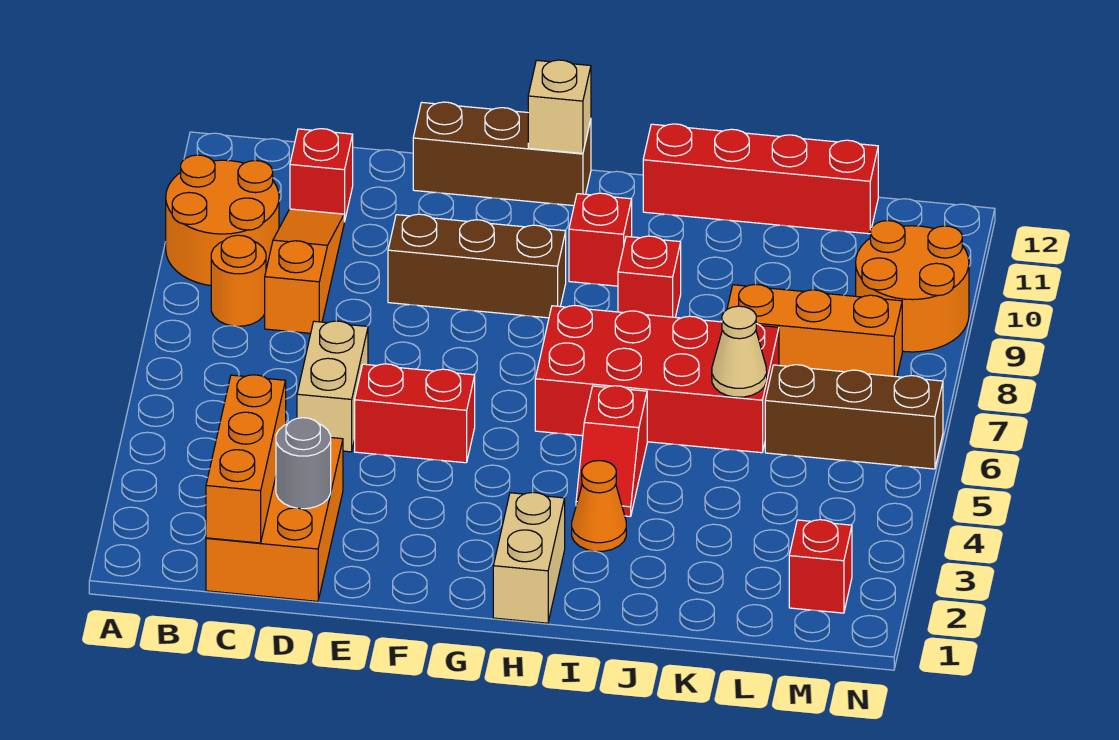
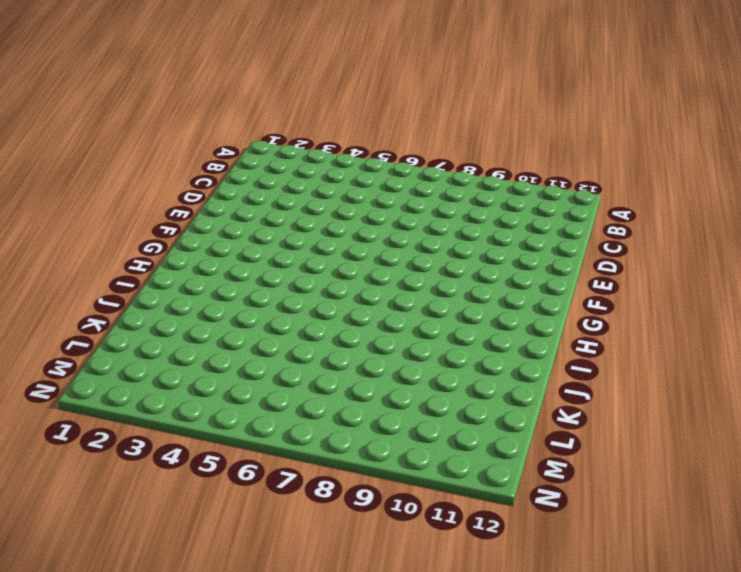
none -> orange 2x2 round brick [166,155,279,286]
none -> orange 1x1 round brick [211,235,266,326]
none -> orange 2x3 brick [206,438,343,601]

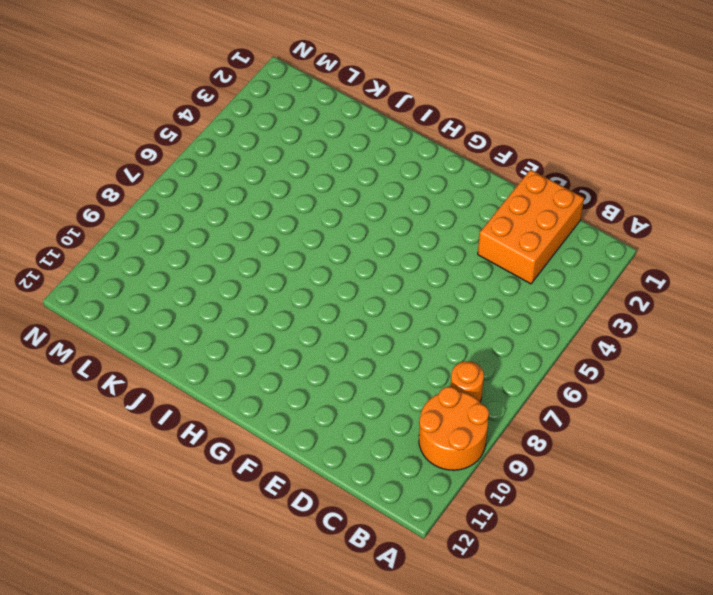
none -> orange 1x3 slope [265,209,344,333]
none -> red 1x1 brick [290,129,353,222]
none -> tan 1x2 brick [297,321,368,452]

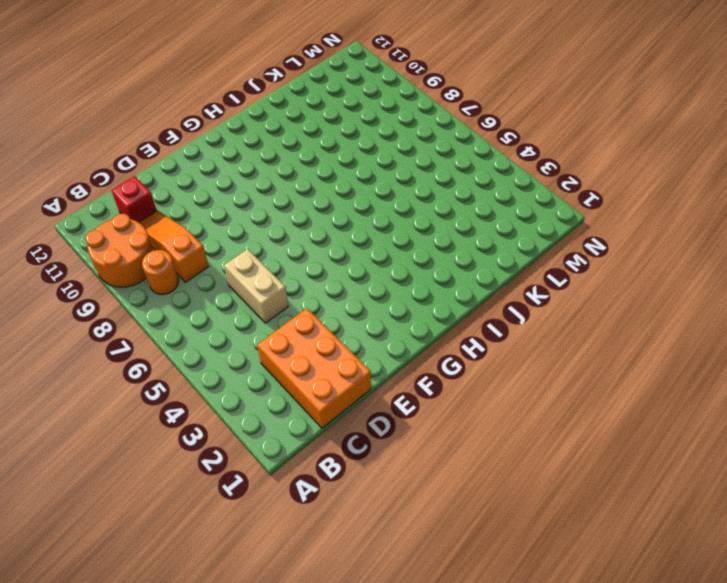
none -> red 1x2 brick [355,364,475,463]
none -> brown 1x3 brick [388,214,566,318]
none -> brown 1x3 brick [413,102,591,206]

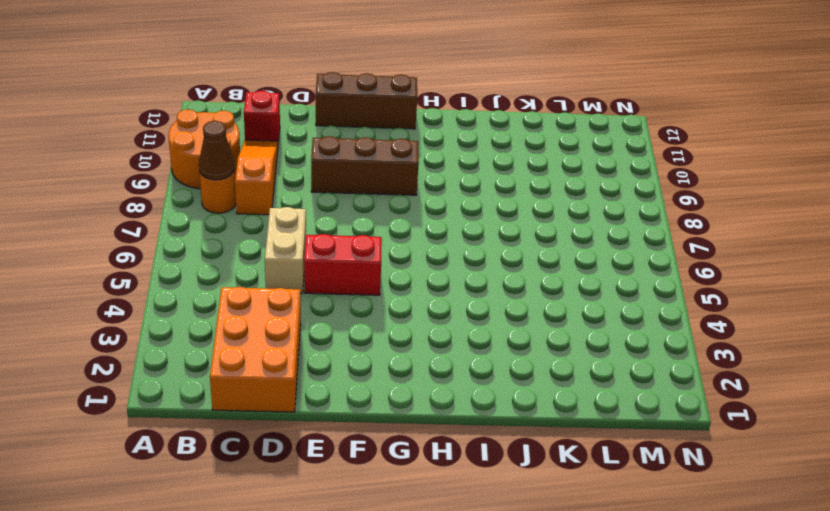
brown 1x1 cone [199,121,235,180] -> none
none -> tan 1x2 brick [493,492,565,623]
none -> red 2x4 brick [535,305,779,453]
none -> red 1x1 brick [569,193,632,286]

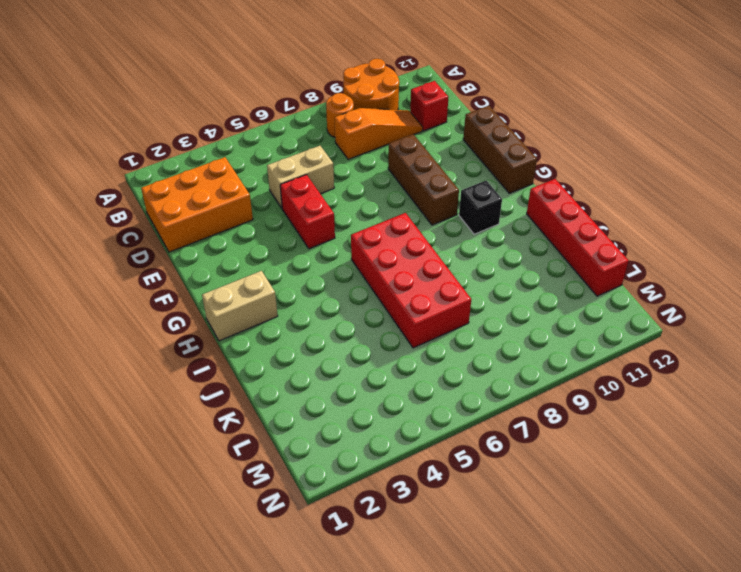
black 1x1 brick [459,181,502,234] -> red 1x1 brick [569,193,632,286]
none -> orange 1x1 cone [572,461,626,551]
none -> red 1x2 slope [576,386,647,517]
none -> red 1x1 brick [618,236,681,317]

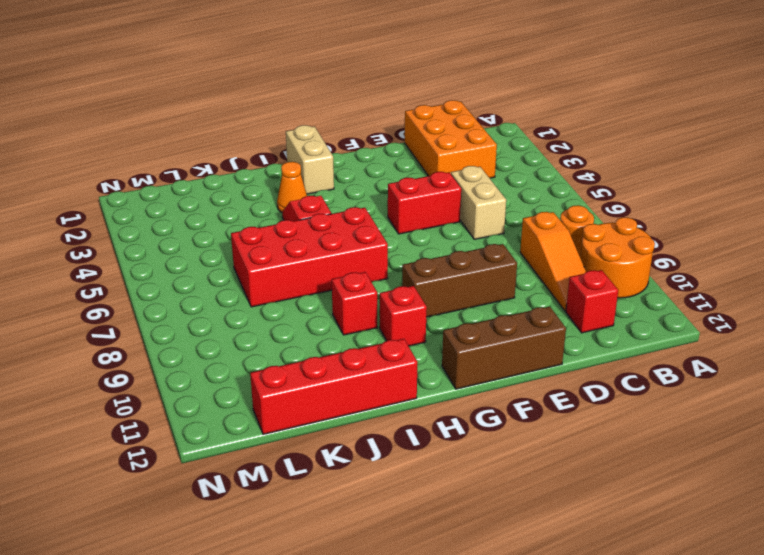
none -> orange 1x3 brick [727,284,902,377]
none -> brown 1x3 brick [765,365,943,469]
none -> red 1x1 brick [789,520,852,613]

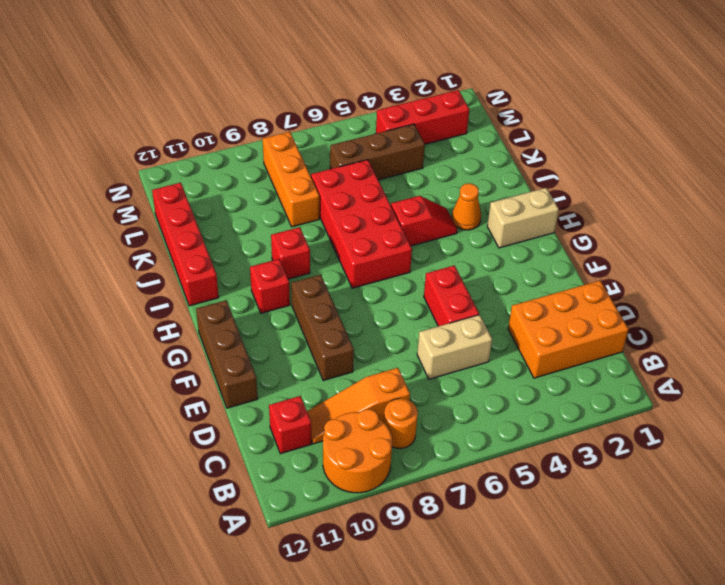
brown 1x3 brick [330,124,425,180] -> brown 1x3 brick turned to [765,365,943,469]
red 1x3 brick [376,90,469,144] -> red 1x1 brick [789,520,852,613]
none -> orange 2x2 round brick [856,221,969,352]
none -> orange 1x3 brick [206,375,286,543]
none -> grey 1x1 round brick [276,418,331,509]

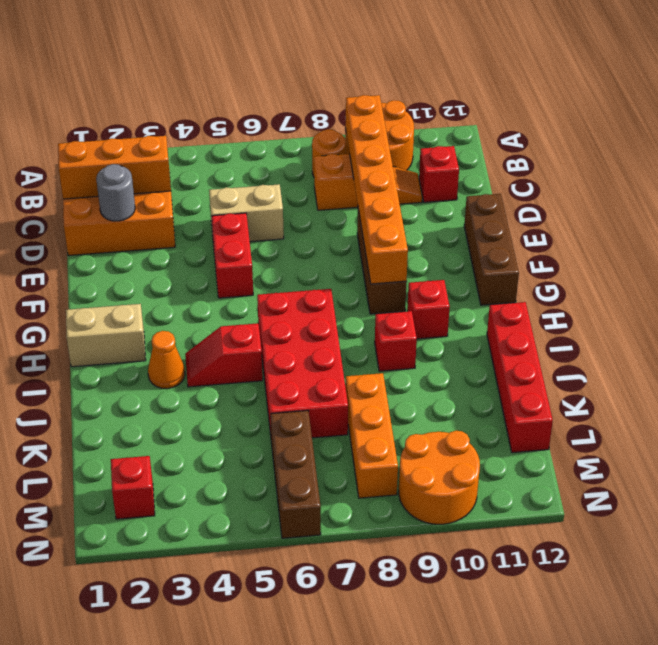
orange 1x6 brick [346,95,408,284] -> none
none -> tan 1x1 brick [528,60,591,154]
none -> tan 1x1 cone [712,306,767,397]

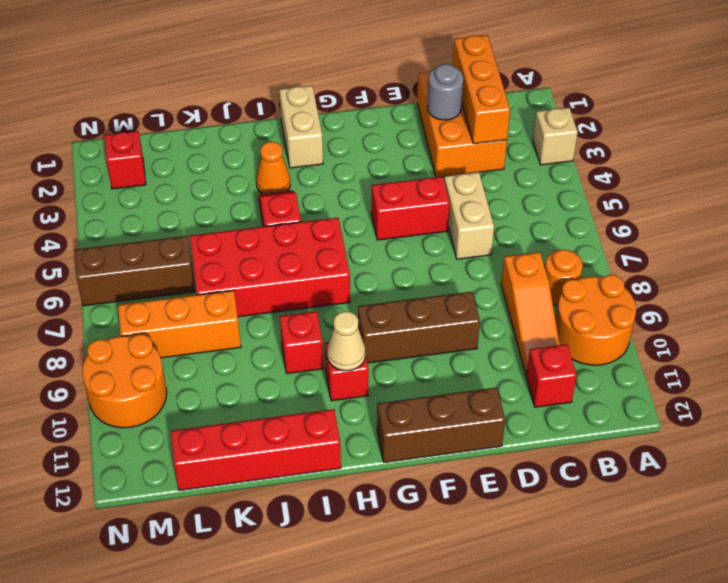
tan 1x1 brick [533,108,578,165] -> tan 1x1 brick moved to [528,60,591,154]
tan 1x1 cone [327,311,365,371] -> tan 1x1 cone moved to [712,306,767,397]

